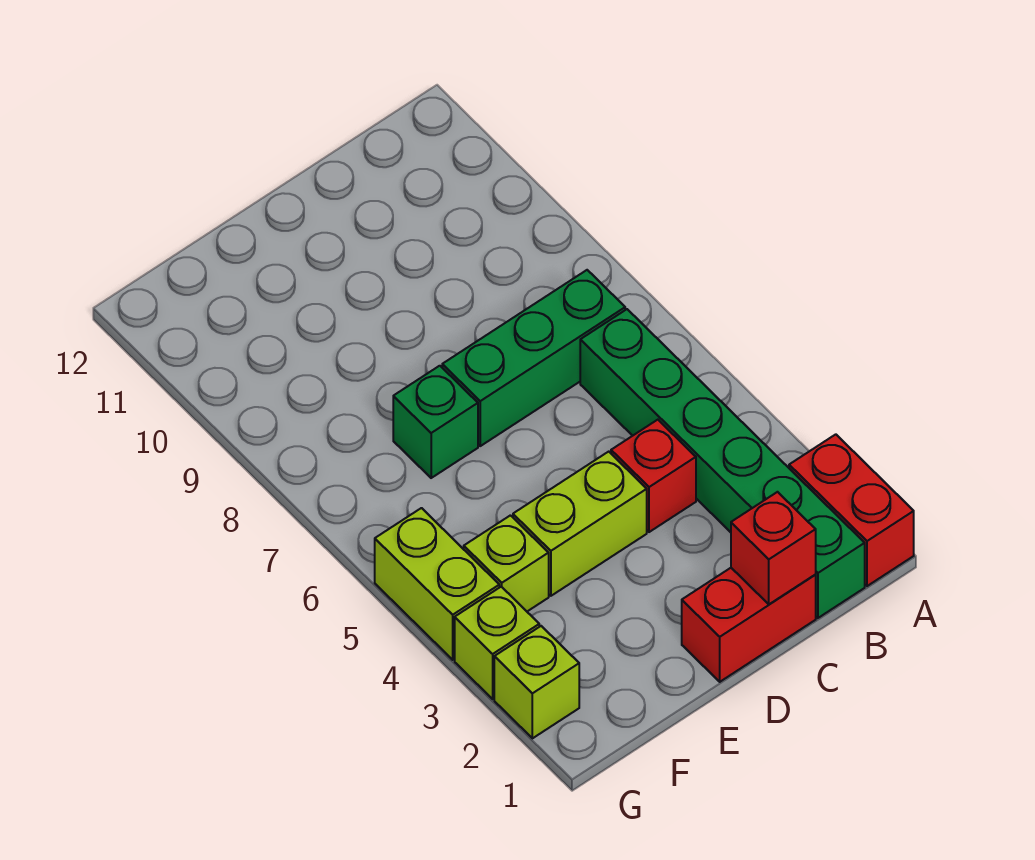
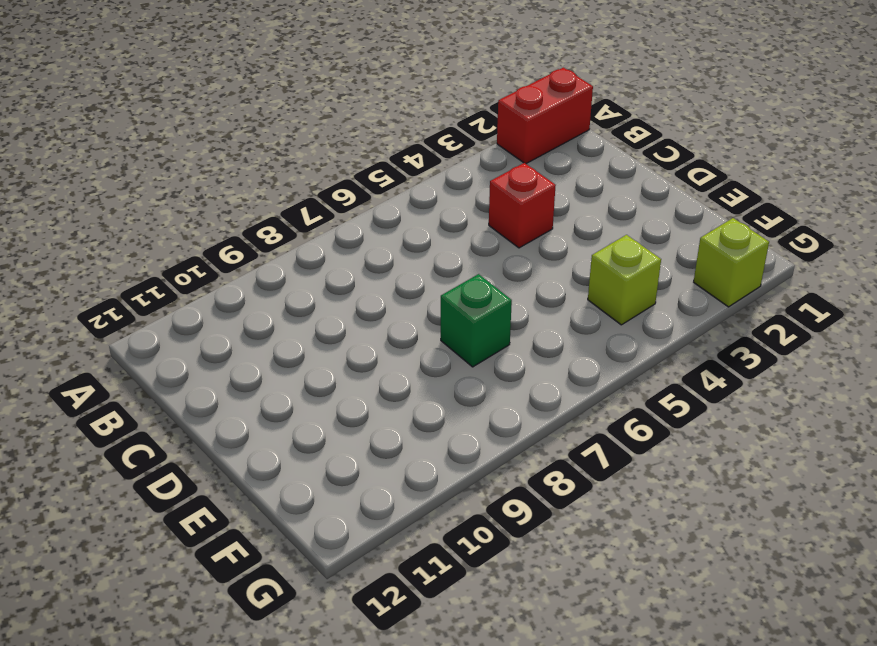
none -> green 1x6 brick [580,309,865,618]
none -> green 1x3 brick [442,270,625,446]
none -> red 1x2 brick [682,568,816,682]

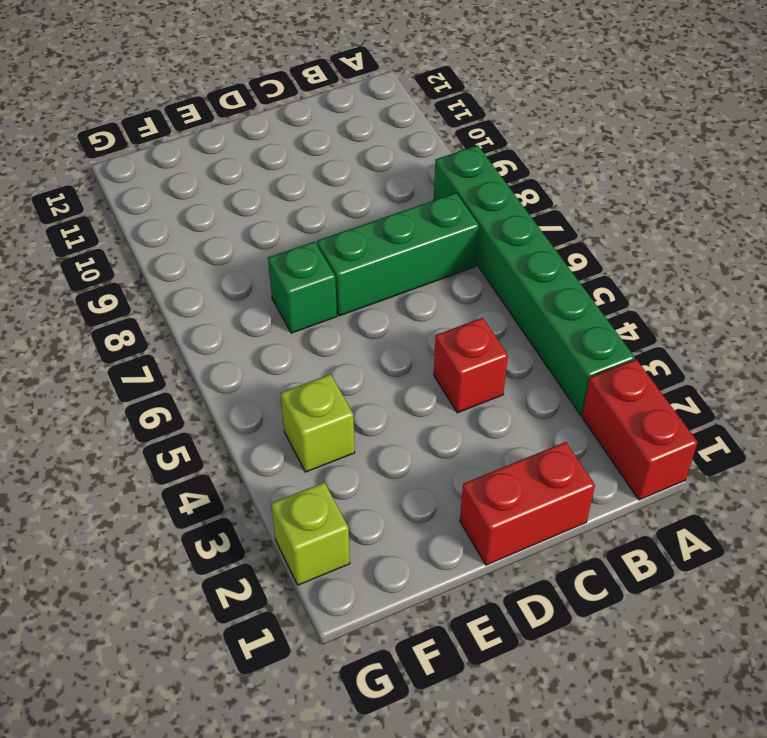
green 1x6 brick [434,145,635,415] -> green 1x6 brick moved to [580,309,865,618]
none -> lime 1x2 brick [513,452,647,596]
none -> lime 1x1 brick [455,587,539,699]
none -> lime 1x2 brick [375,508,499,660]

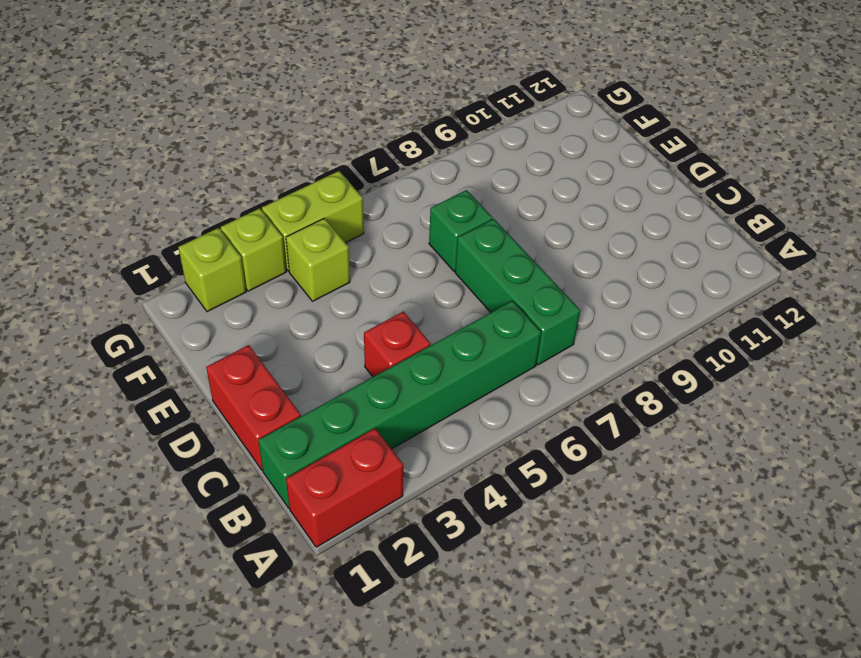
none -> lime 1x2 brick [513,452,647,596]
none -> red 1x1 brick [731,492,816,604]

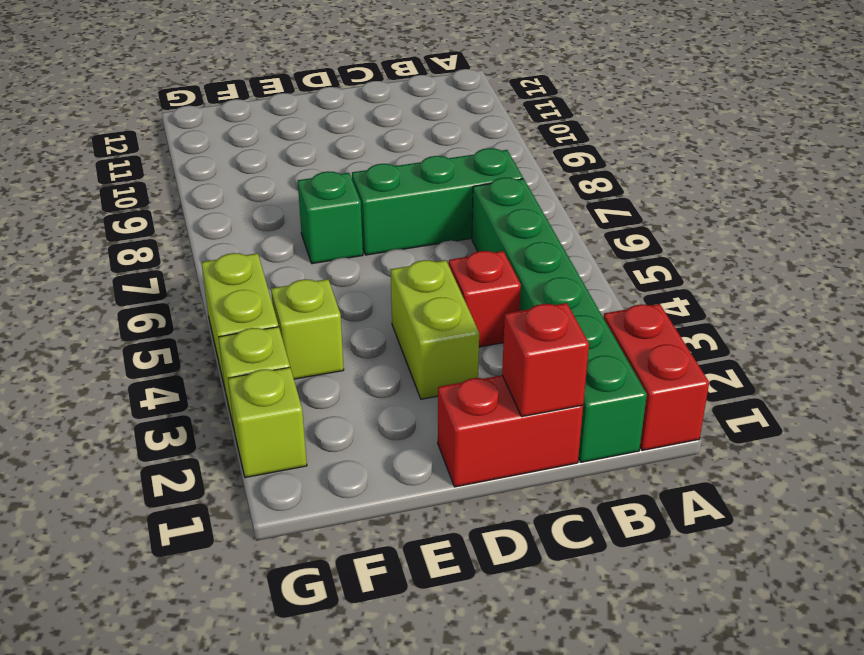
lime 1x2 brick [391,260,479,399] -> lime 1x2 brick turned to [513,452,647,596]

